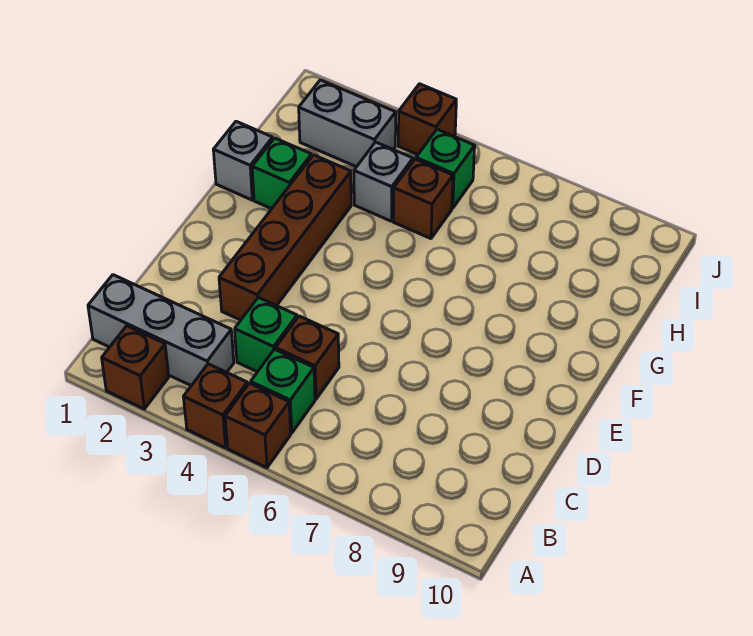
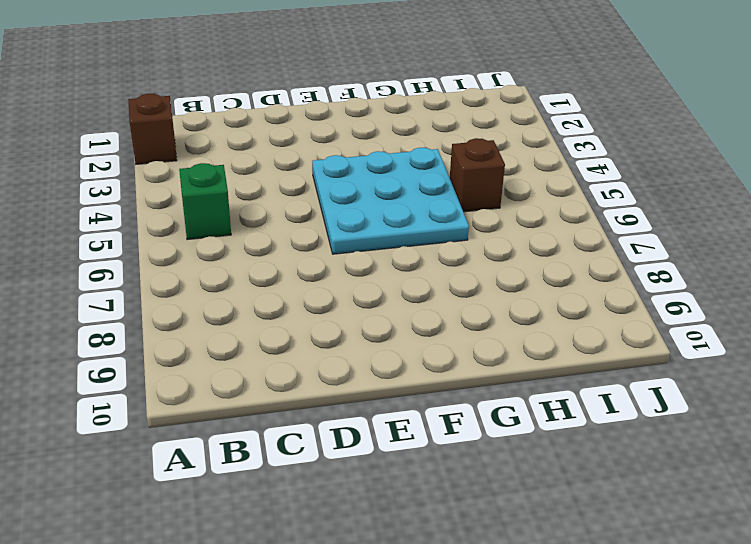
cyan 3x3 plate [312,148,469,254] -> none
none -> brown 1x1 brick [184,364,248,448]
none -> brown 1x1 brick [225,383,291,468]
none -> grey 1x3 brick [88,275,234,386]

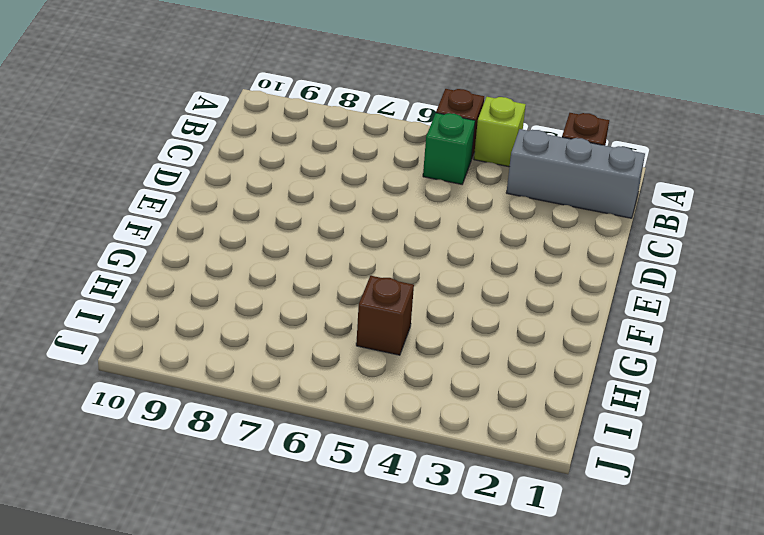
lime 1x1 brick [474,97,526,167] -> brown 1x1 brick [184,364,248,448]
none -> green 1x1 brick [235,297,297,372]
none -> brown 1x1 brick [276,316,339,399]
none -> brown 1x4 brick [219,155,351,320]

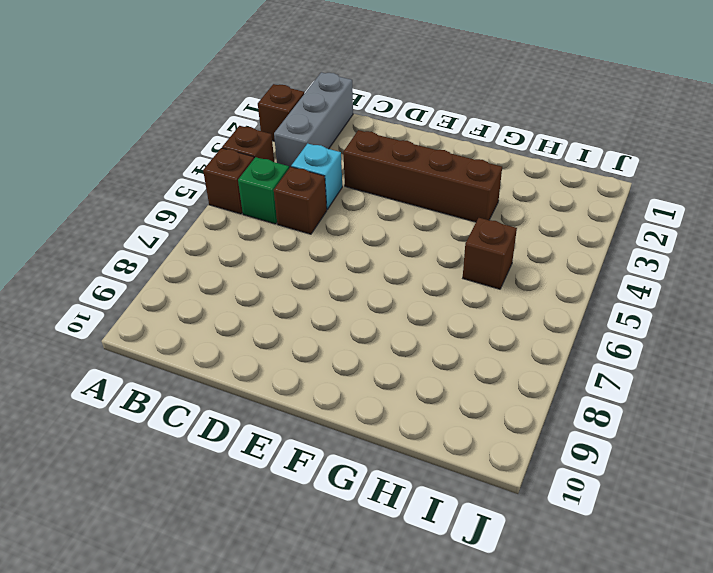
cyan 1x1 brick [291,144,342,209] -> green 1x1 brick [235,297,297,372]
none -> grey 1x1 brick [213,121,273,200]
none -> green 1x1 brick [252,138,312,209]
none -> grey 1x1 brick [354,142,413,221]

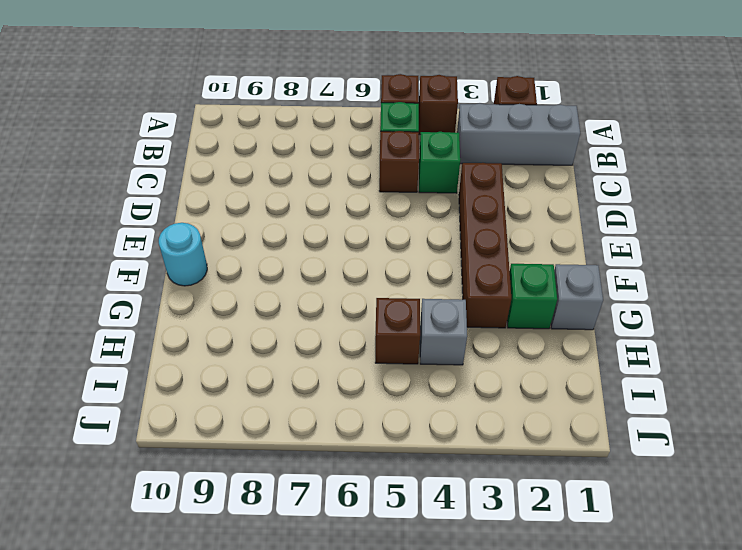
cyan 1x1 round brick [159,223,207,286] -> none
none -> grey 1x2 brick [299,80,396,167]
none -> green 1x1 brick [416,129,475,208]
none -> brown 1x1 brick [398,84,456,155]

